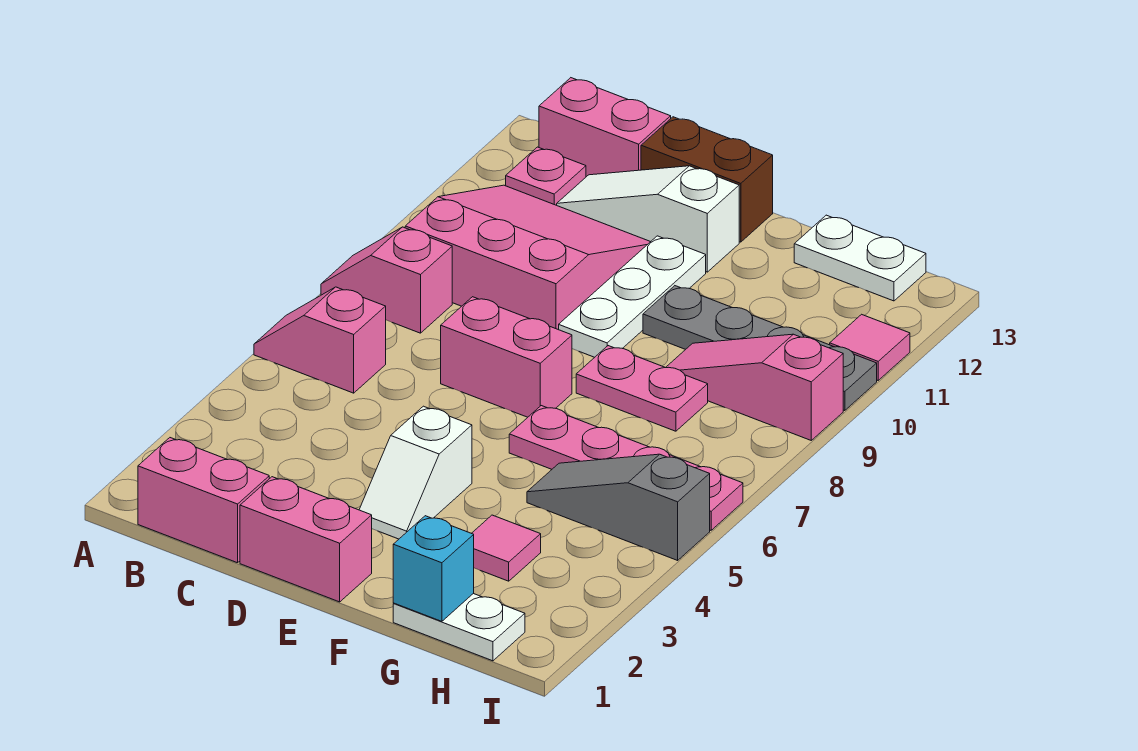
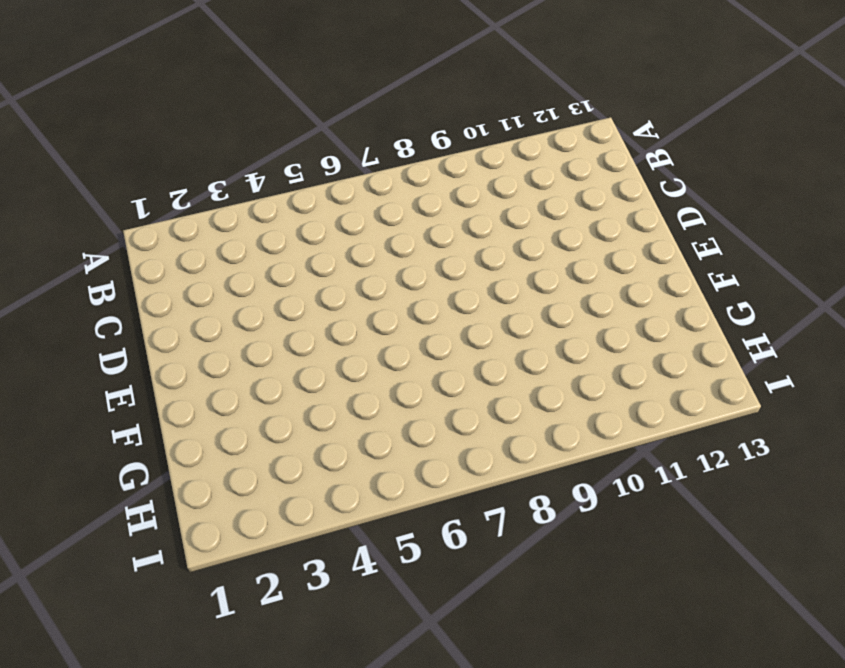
none -> pink 1x2 slope [254,287,386,393]
none -> pink 1x2 slope [321,227,452,333]
none -> pink 1x2 brick [138,438,269,563]

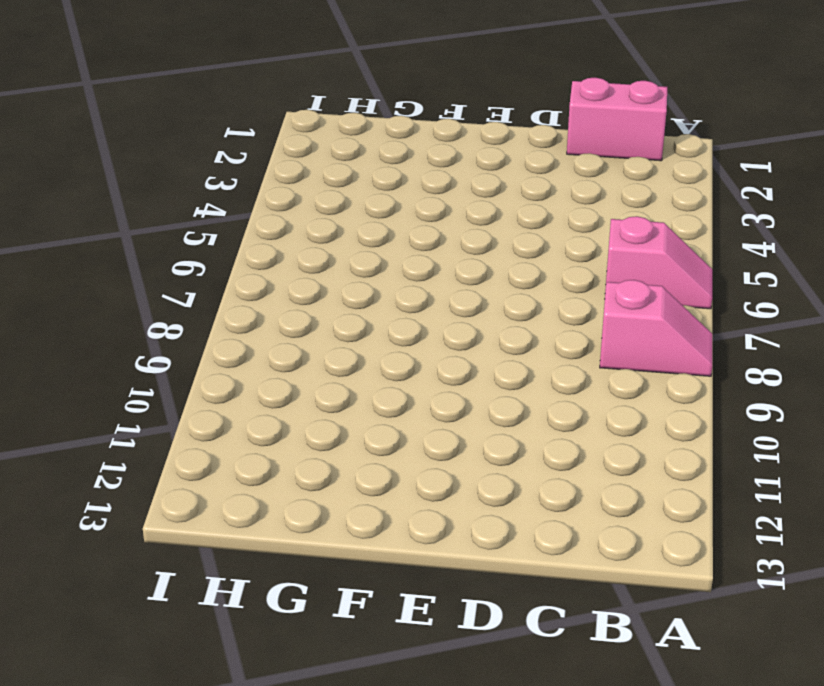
none -> pink 3x3 slope [405,185,650,330]
none -> pink 1x1 plate [506,147,586,205]
none -> pink 1x2 brick [539,78,671,177]

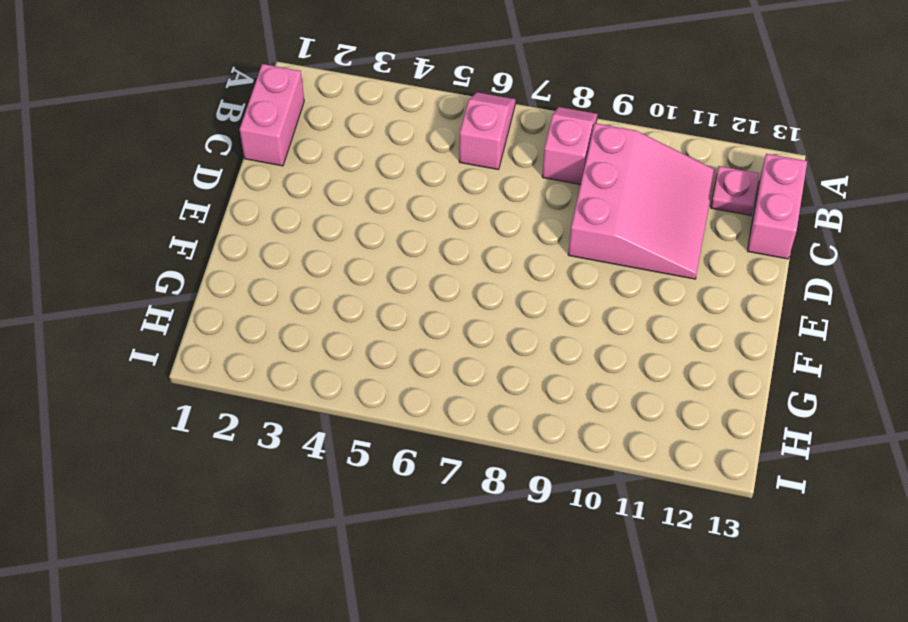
none -> white 1x3 slope [557,166,739,272]
none -> pink 1x2 brick [240,477,372,602]
none -> pink 1x2 brick [441,297,572,417]

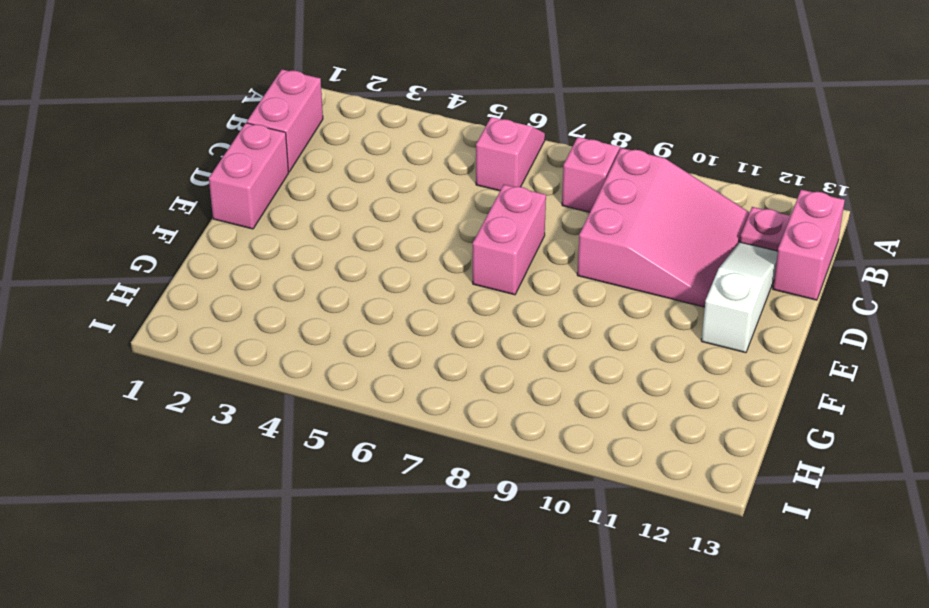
none -> brown 1x2 brick [641,117,773,242]
none -> white 1x2 slope [359,406,472,539]
none -> white 1x3 plate [559,236,706,357]

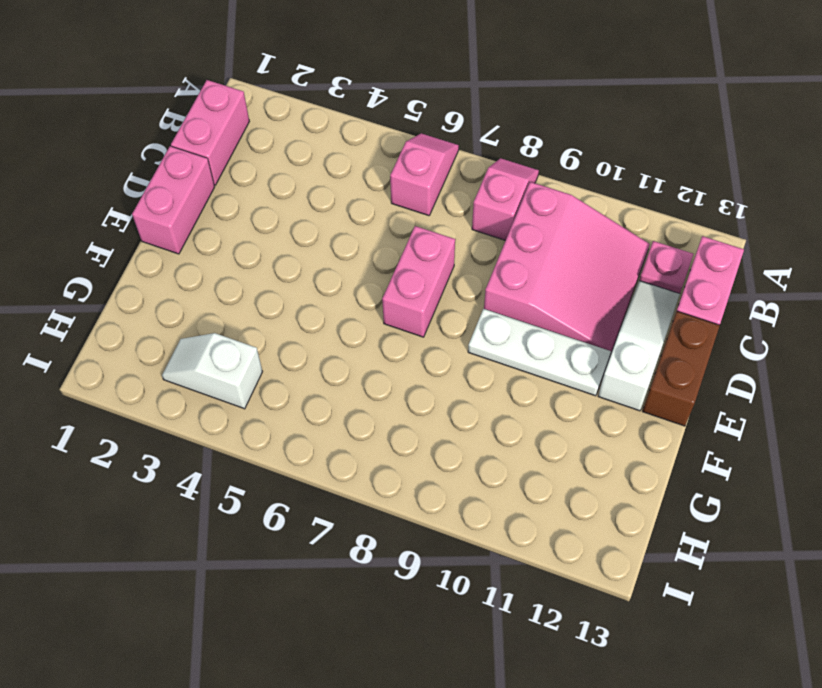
white 1x2 slope [162,333,263,409] -> white 1x2 slope moved to [359,406,472,539]
none -> pink 1x4 plate [509,406,743,530]
none -> pink 1x2 plate [576,346,708,431]
none -> grey 1x4 plate [643,286,877,411]

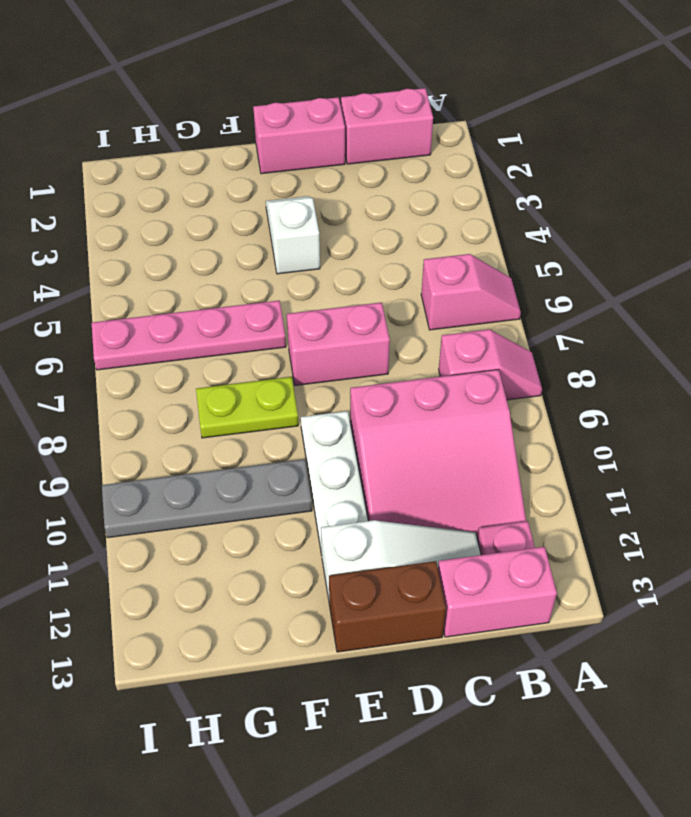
lime 1x2 plate [196,377,298,438] -> pink 1x2 plate [576,346,708,431]
none -> white 1x2 plate [393,594,525,661]
none -> pink 1x1 tile [472,515,541,581]
none -> grey 1x3 slope [527,454,710,560]

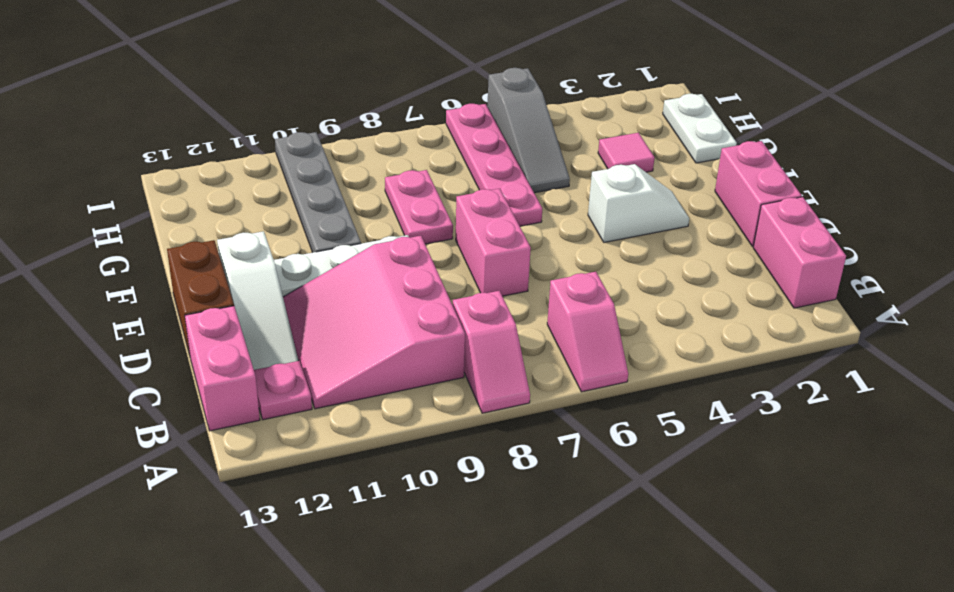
none -> pink 1x3 slope [666,334,843,440]
none -> white 1x2 plate [794,215,926,301]
none -> pink 1x1 tile [830,314,910,380]

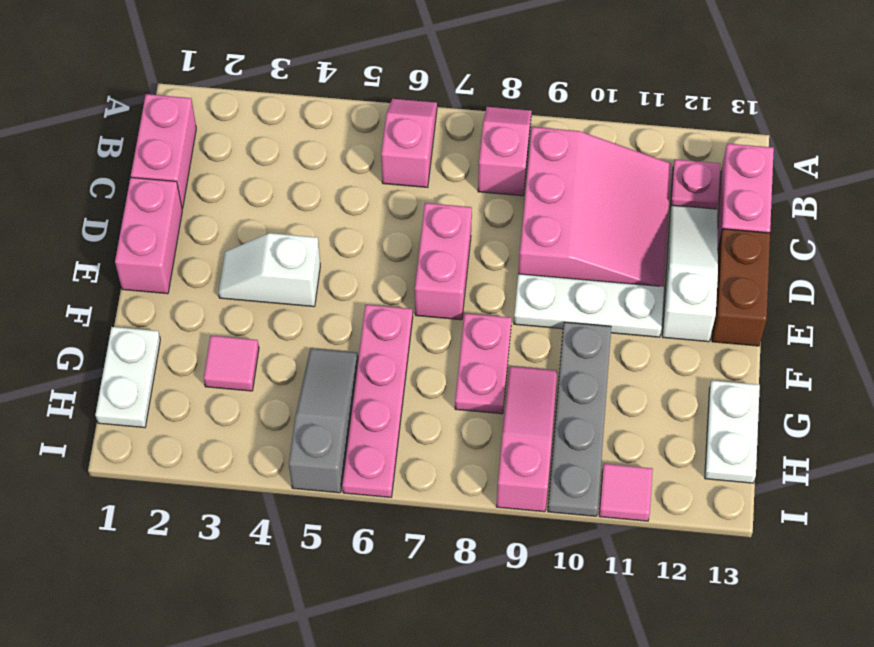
none -> cyan 1x1 brick [393,516,474,621]

